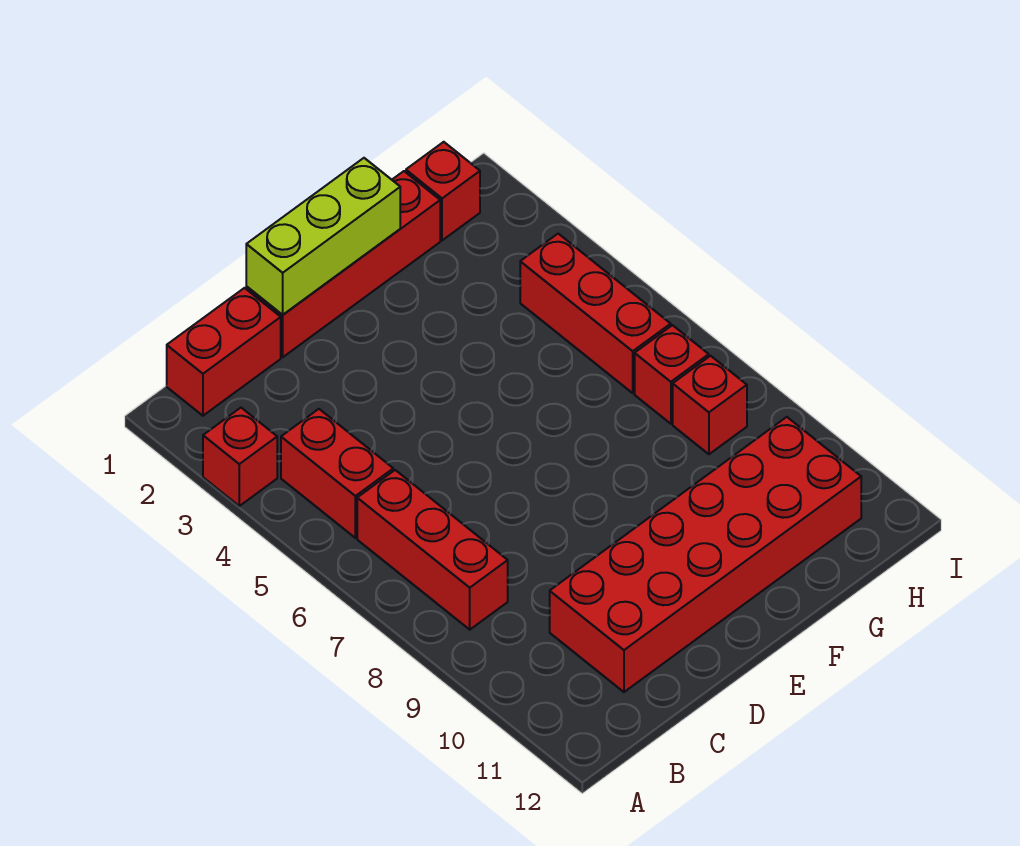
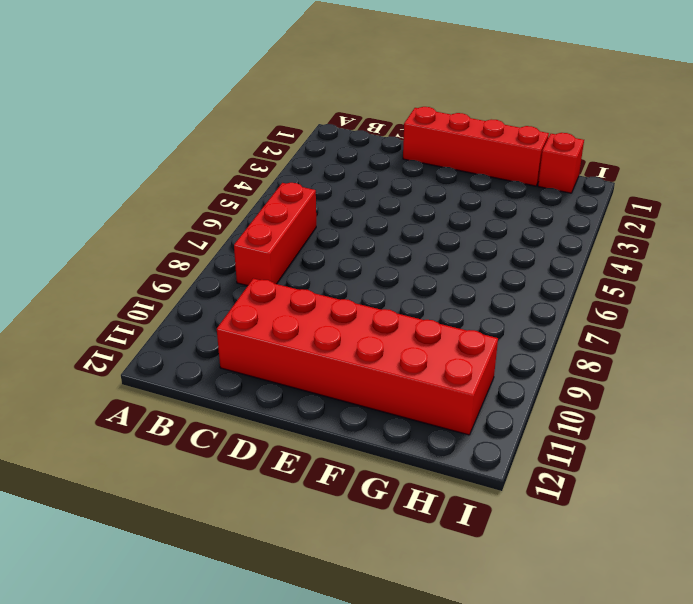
none -> red 1x1 brick [203,408,277,506]
none -> red 1x2 brick [167,288,281,416]

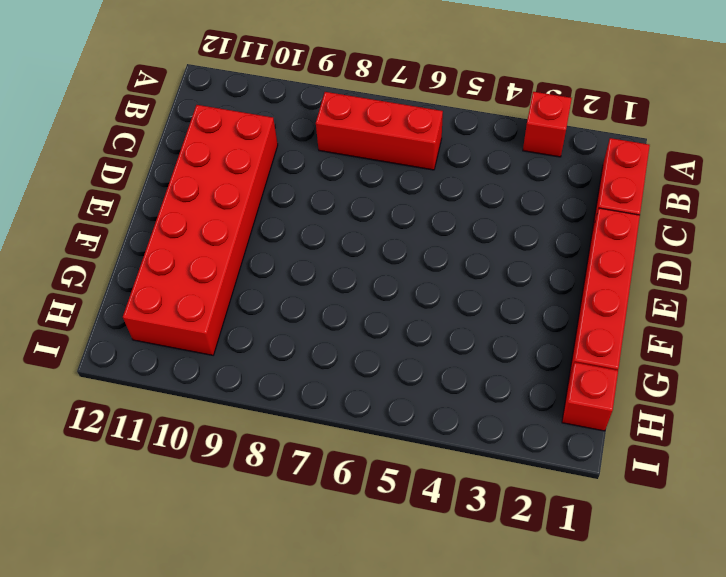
none -> red 1x2 brick [281,409,393,538]
none -> red 1x3 brick [520,234,671,393]

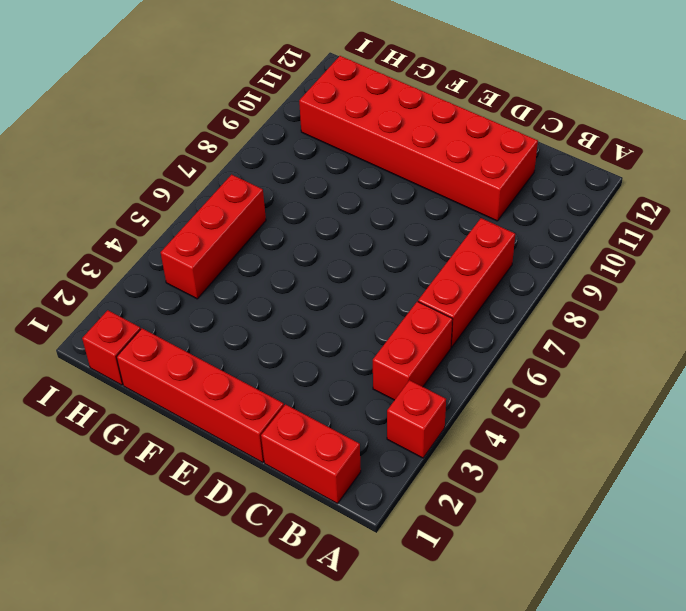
none -> red 1x1 brick [635,325,709,424]
none -> red 1x1 brick [673,356,747,454]

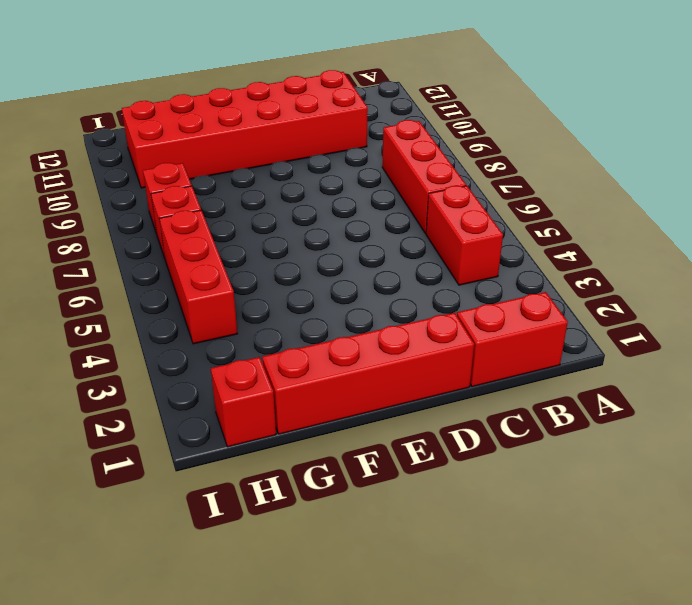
none -> red 1x1 brick [203,408,277,506]
none -> lime 1x3 brick [246,158,400,315]

